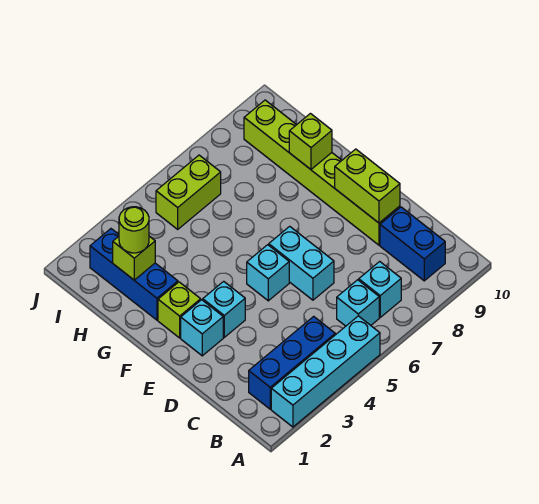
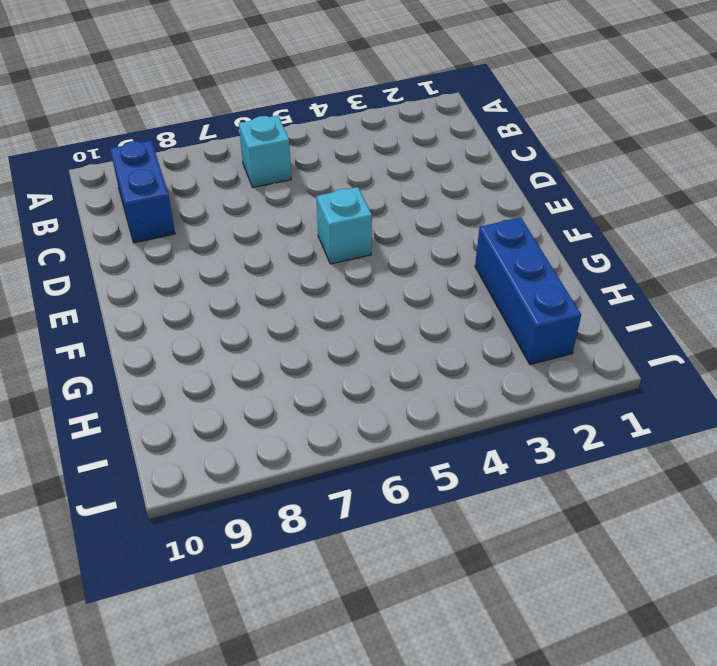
none -> cyan 1x4 brick [271,316,380,427]
none -> blue 1x3 brick [249,316,335,409]
none -> cyan 1x1 brick [359,261,401,317]

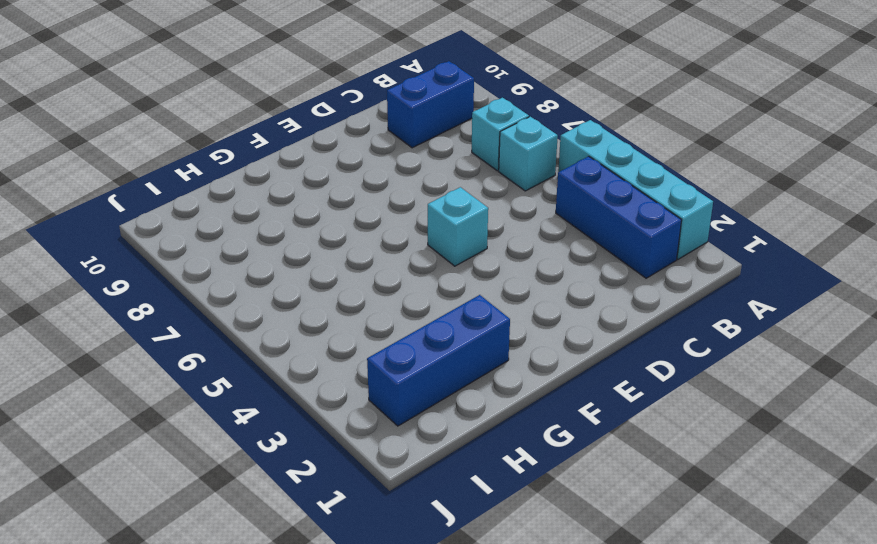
none -> cyan 1x2 brick [269,226,334,300]
none -> lime 1x6 brick [244,100,400,245]
none -> cyan 1x1 brick [181,300,223,356]

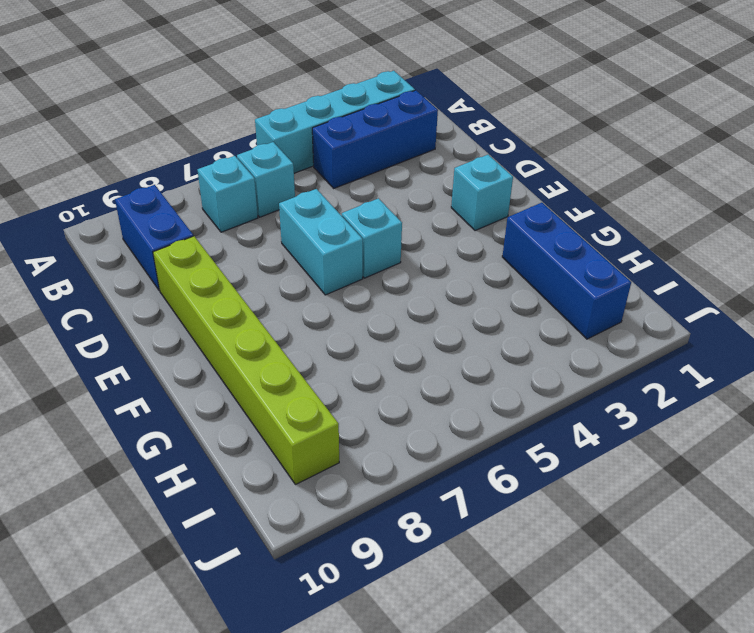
none -> cyan 1x1 brick [203,281,245,337]
none -> lime 1x1 brick [158,282,201,338]
none -> lime 1x2 brick [156,155,221,229]

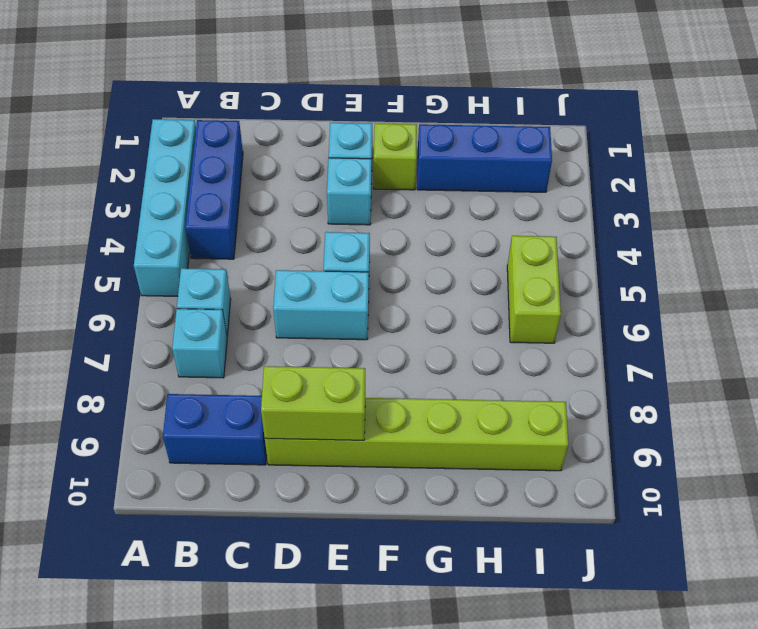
none -> lime 1x1 brick [289,114,332,169]
none -> lime 1x1 brick [113,236,155,280]
none -> lime 1x1 round brick [119,207,149,253]

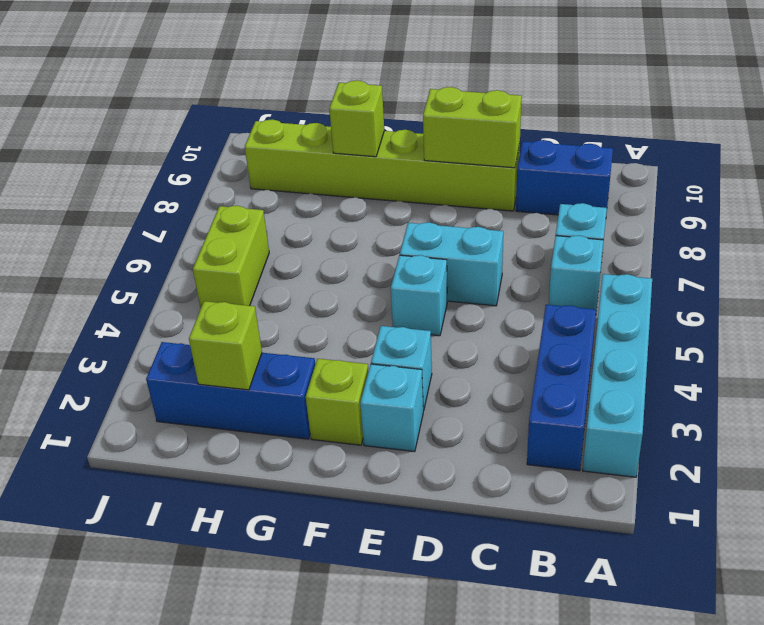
none -> lime 1x1 round brick [119,207,149,253]

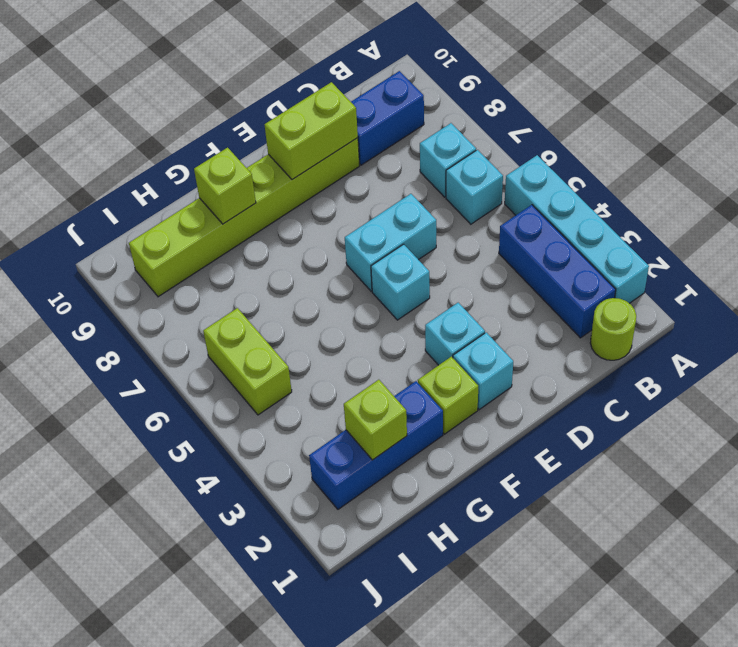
lime 1x1 round brick [590,298,636,360] -> lime 1x1 round brick moved to [119,207,149,253]

